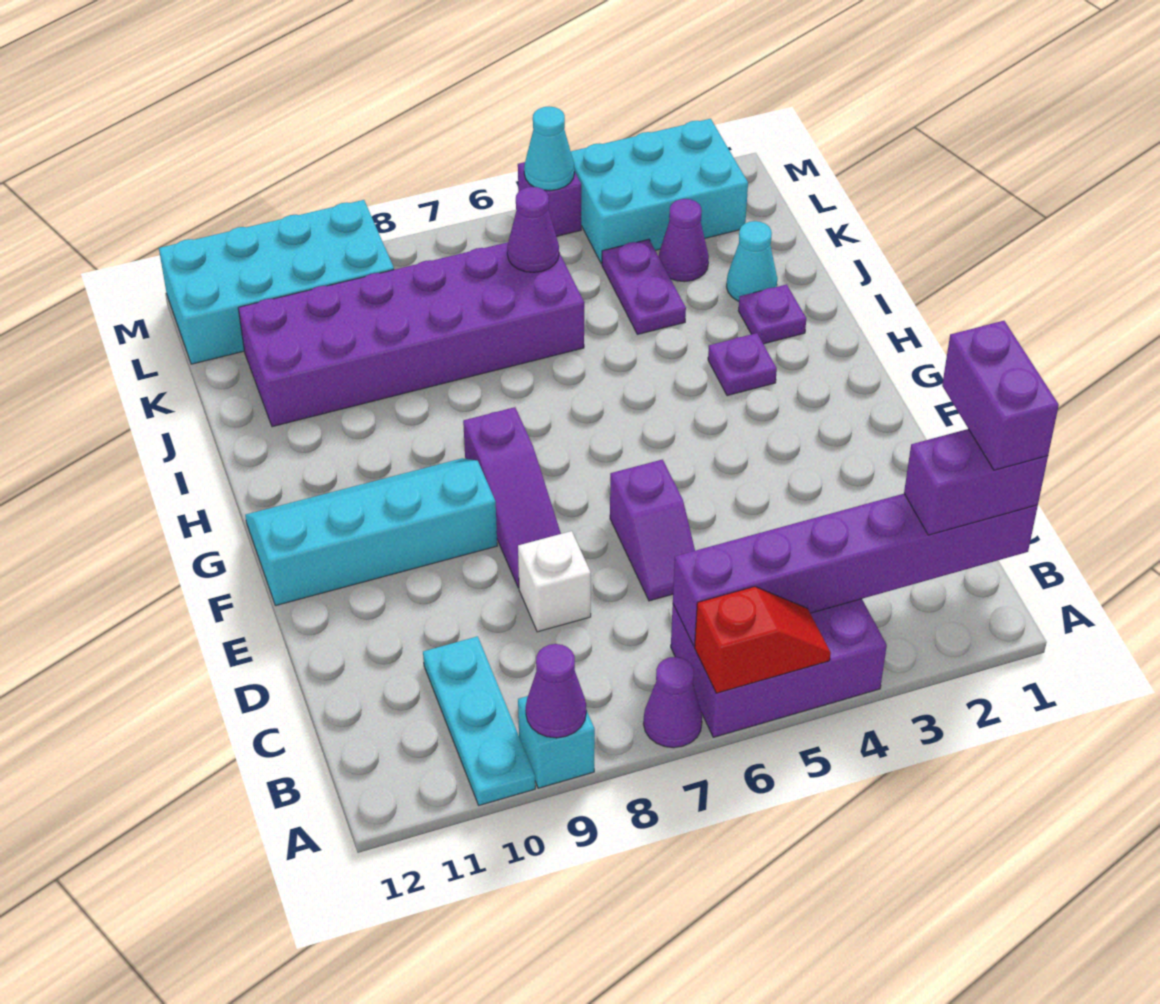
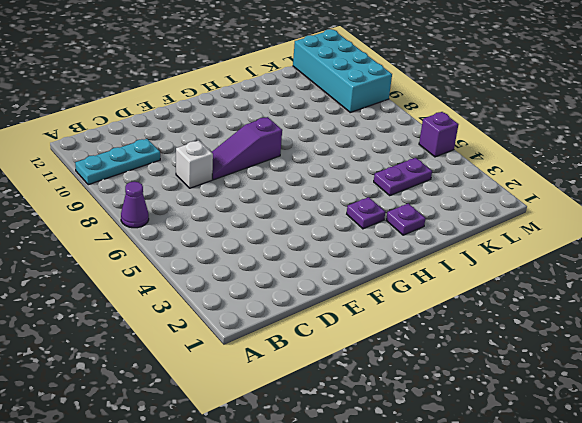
none -> purple 2x3 brick [671,599,887,737]
none -> cyan 1x1 brick [518,696,595,788]
none -> purple 1x2 slope [610,460,695,601]

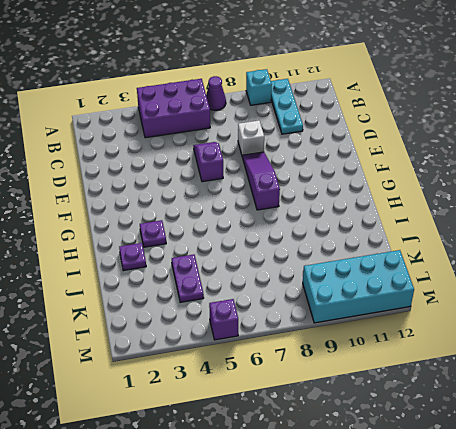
none -> cyan 2x4 slope [245,458,497,606]
none -> cyan 1x1 cone [726,221,777,301]
none -> purple 2x6 brick [238,242,584,427]

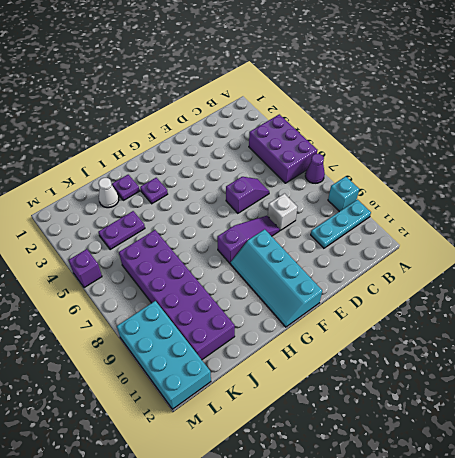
white 1x1 cone [98,178,119,208] -> cyan 1x1 cone [726,221,777,301]
none -> purple 1x1 cone [659,199,709,282]
none -> cyan 2x3 brick [571,119,748,264]
none -> red 1x2 slope [695,587,831,693]

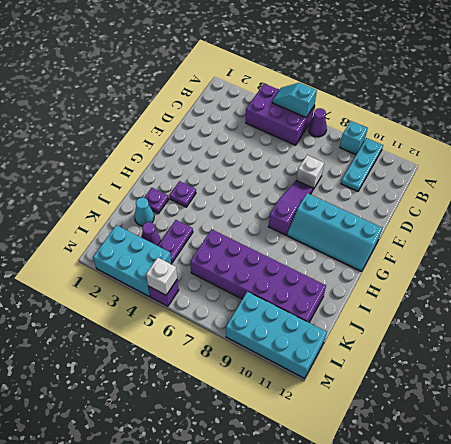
cyan 1x2 slope [272,83,317,117] -> red 1x2 slope [695,587,831,693]
white 1x1 brick [146,257,177,295] -> cyan 1x1 cone [524,107,574,190]
none -> purple 1x2 slope [610,460,695,601]
none -> purple 1x1 cone [526,644,586,738]
none -> purple 1x6 brick [673,494,1038,646]

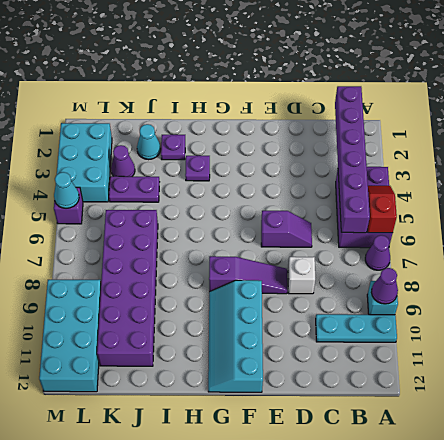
none -> purple 1x1 cone [507,187,559,272]
none -> purple 1x2 brick [904,429,1048,535]
none -> purple 1x2 brick [942,321,1059,470]

